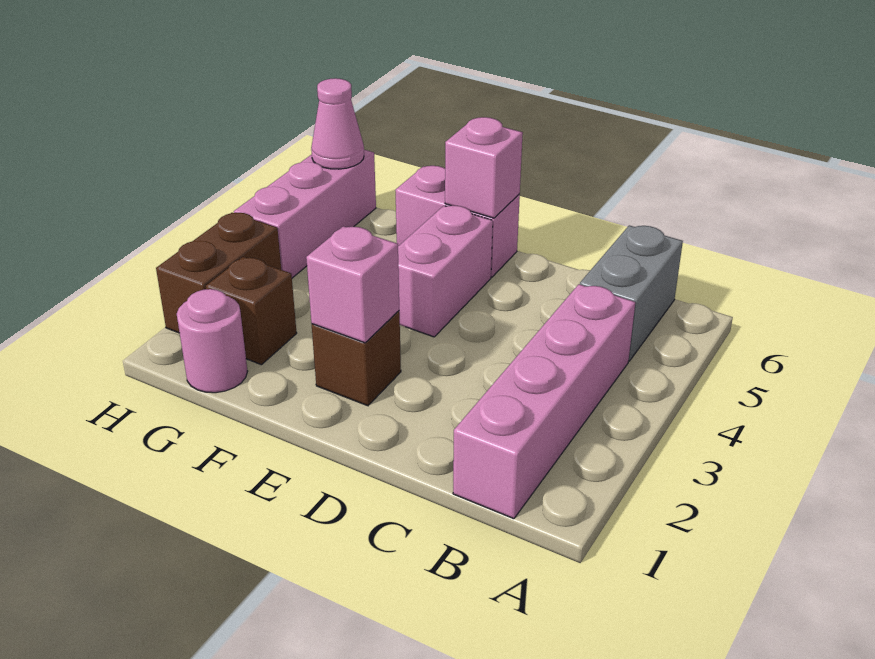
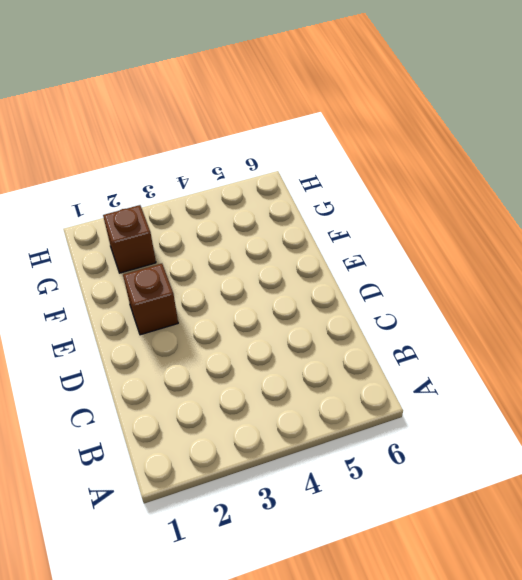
none -> pink 1x4 brick [453,284,635,519]
none -> grey 1x2 brick [580,225,683,361]
none -> pink 1x2 brick [398,206,493,337]

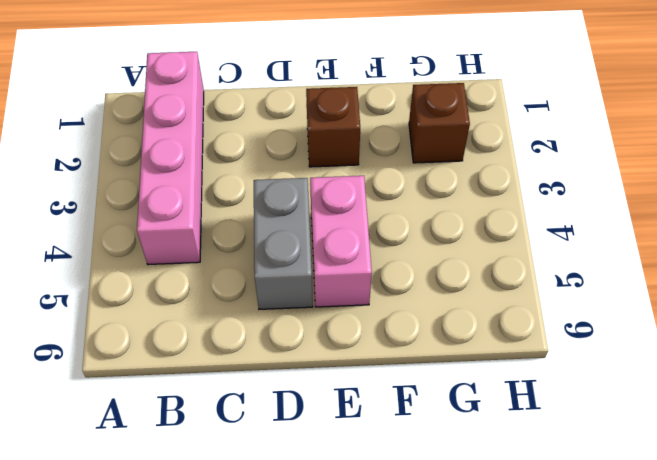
grey 1x2 brick [254,178,313,309] -> grey 1x2 brick moved to [580,225,683,361]
none -> pink 1x2 brick [395,166,520,277]
none -> pink 1x1 round brick [177,289,248,393]
none -> brown 1x2 brick [156,213,281,333]

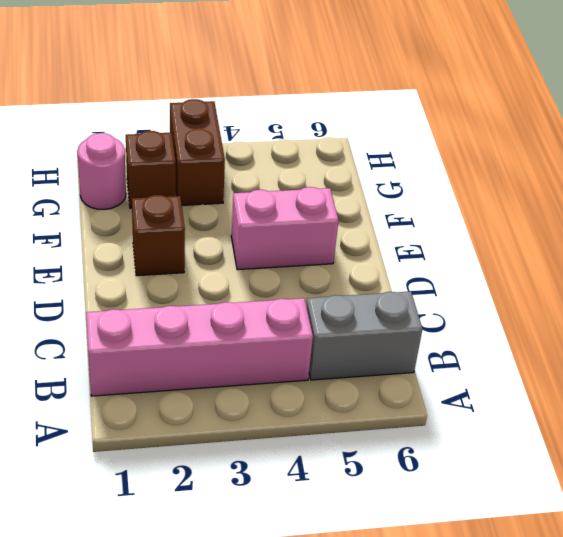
brown 1x2 brick [170,99,225,205] -> brown 1x2 brick turned to [156,213,281,333]
none -> pink 1x2 brick [395,166,520,277]
none -> pink 1x3 brick [234,150,376,278]
none -> pink 1x1 brick [306,226,399,343]

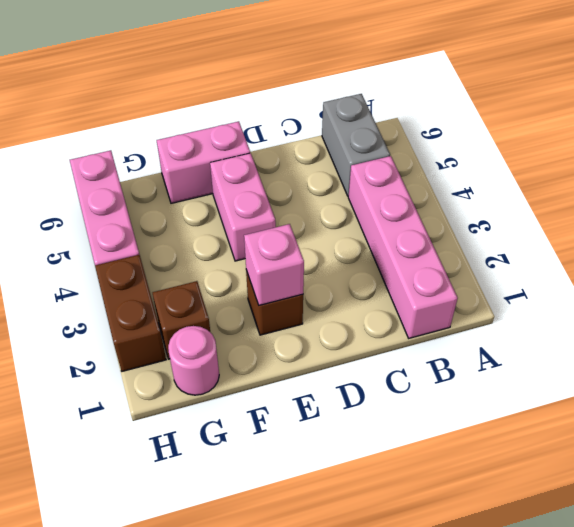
none -> pink 1x1 brick [445,117,523,218]
none -> pink 1x1 cone [311,78,364,169]

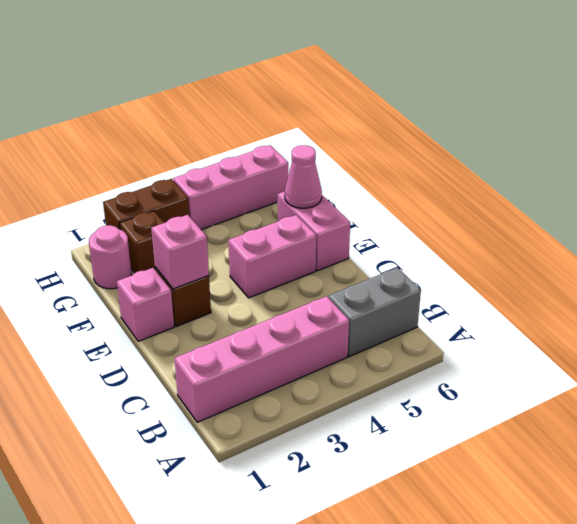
pink 1x1 brick [117,268,174,341] -> pink 1x1 brick moved to [445,117,523,218]
pink 1x1 cone [285,145,322,208] -> pink 1x1 cone moved to [311,78,364,169]

